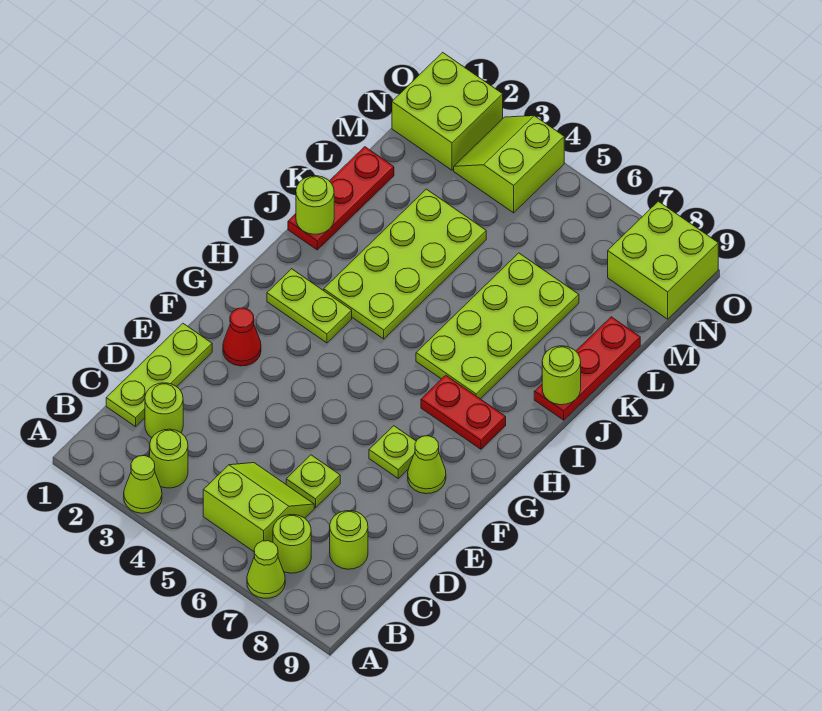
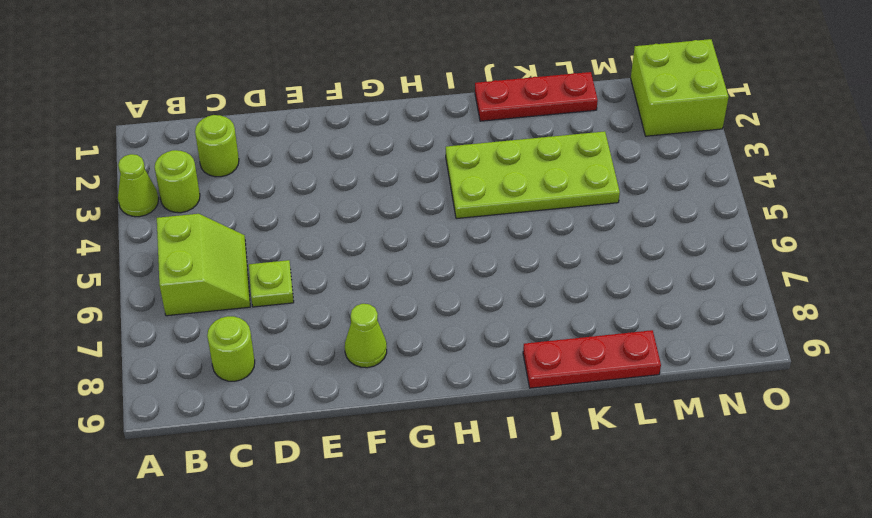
none -> lime 1x1 cone [247,541,285,598]
none -> lime 1x1 round brick [273,514,311,573]
none -> lime 1x3 plate [106,323,212,427]

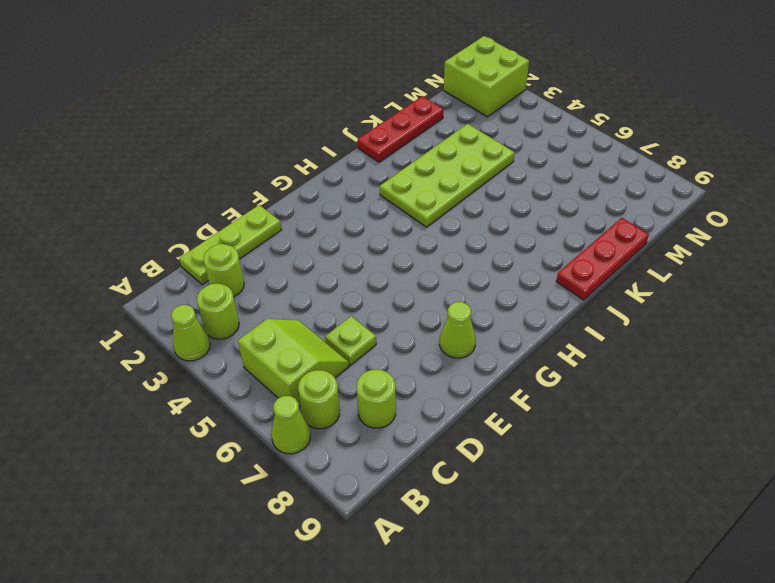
none -> red 1x1 cone [223,308,261,366]
none -> lime 1x1 plate [369,426,416,478]
none -> lime 1x2 plate [267,269,352,343]

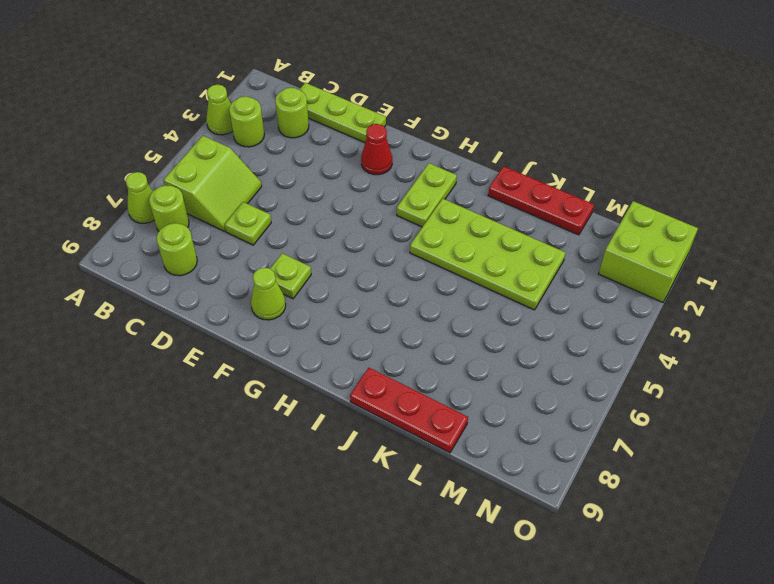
none -> red 1x2 plate [421,375,506,449]
none -> lime 2x4 plate [416,253,579,399]
none -> lime 2x2 slope [454,116,564,213]

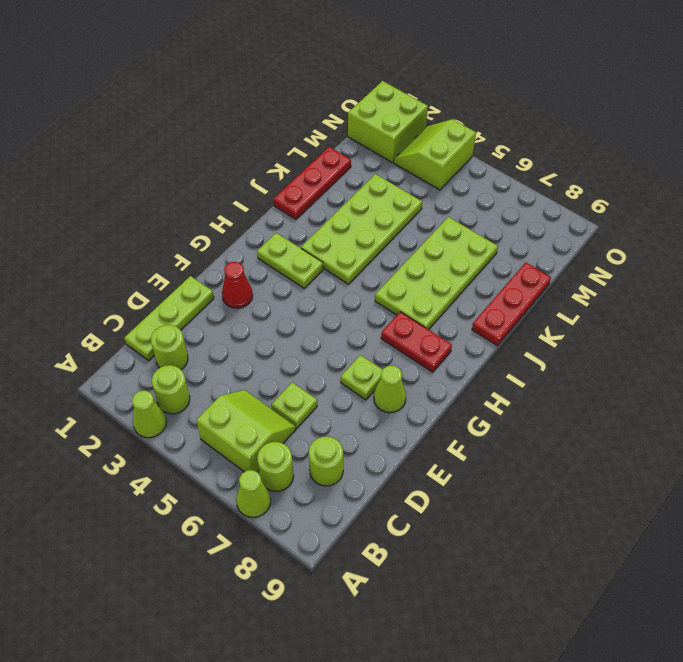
none -> lime 2x2 brick [608,201,718,319]
none -> lime 1x1 round brick [296,176,334,234]
none -> lime 1x1 round brick [542,346,581,405]

